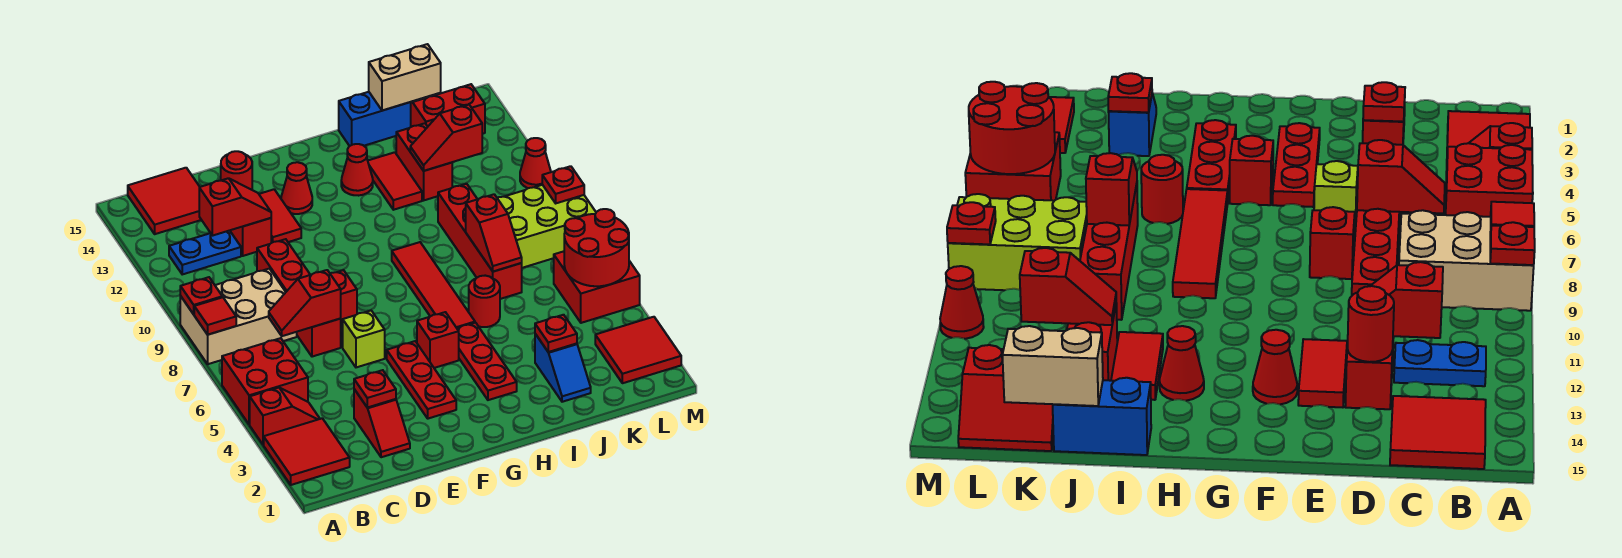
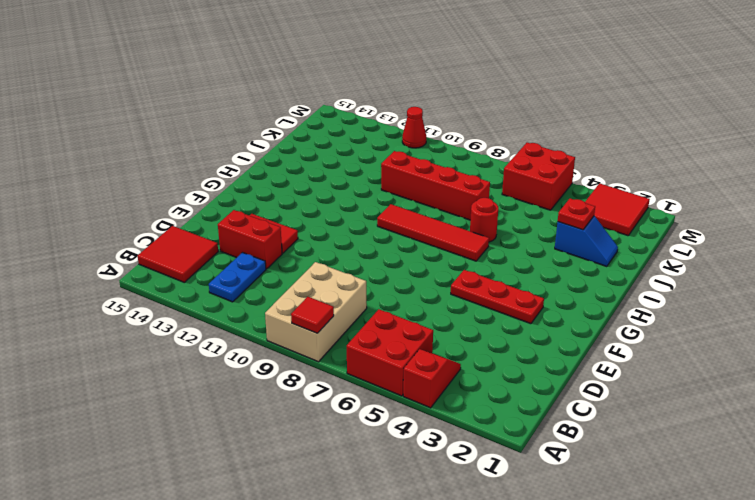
none -> red 2x2 tile [264,418,350,485]
none -> red 1x2 slope [354,389,410,457]
none -> red 1x4 brick [257,239,341,357]
none -> lime 1x1 brick [343,311,385,367]

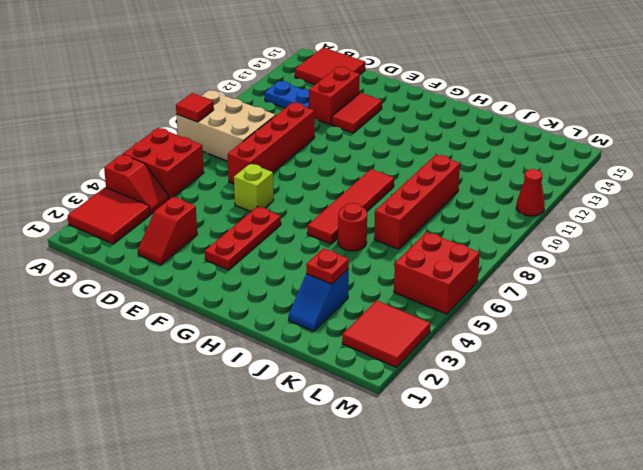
none -> red 1x1 brick [330,270,357,323]
none -> red 1x1 cone [281,162,312,214]
none -> red 1x1 brick [417,312,459,368]
none -> red 1x3 plate [457,323,517,400]

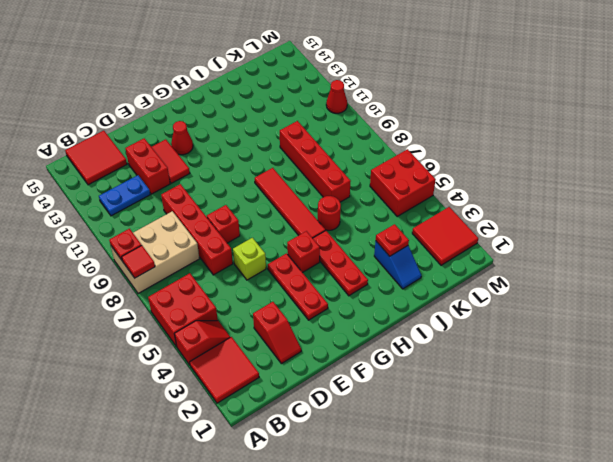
none -> red 1x1 cone [341,144,373,196]
none -> red 1x2 tile [368,152,422,210]
none -> blue 1x2 brick [339,92,411,146]
none -> red 1x2 brick [396,123,452,200]

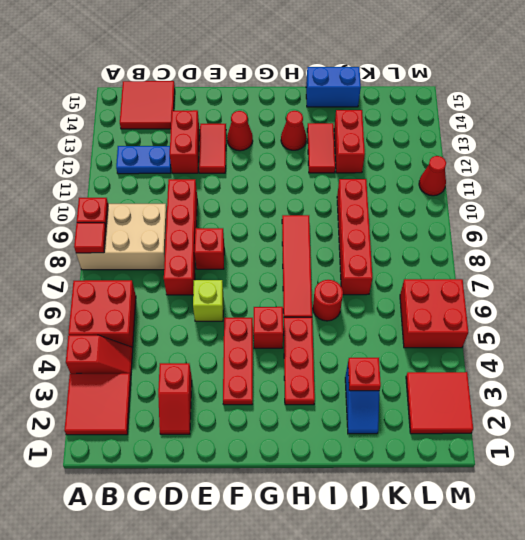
none -> lime 2x3 brick [497,185,596,268]
none -> red 2x2 slope [411,84,485,134]
none -> red 1x2 slope [269,270,341,336]
none -> red 1x2 slope [199,178,271,236]

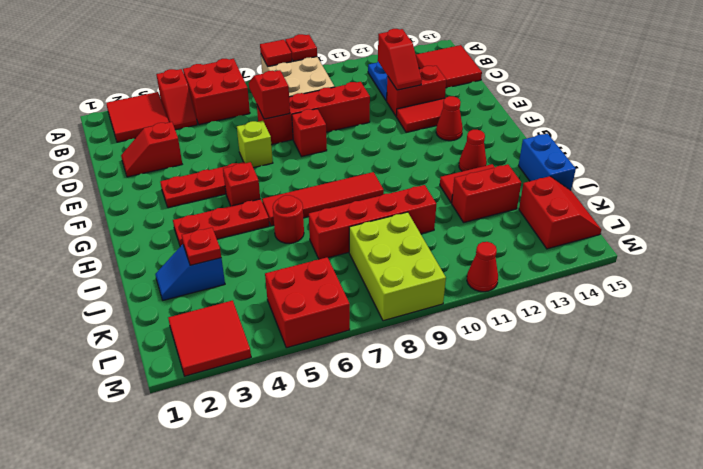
none -> red 1x1 plate [354,370,396,408]
none -> red 1x1 round brick [221,151,252,190]
none -> red 1x2 slope [466,194,522,272]
none -> red 1x2 slope [410,105,482,171]

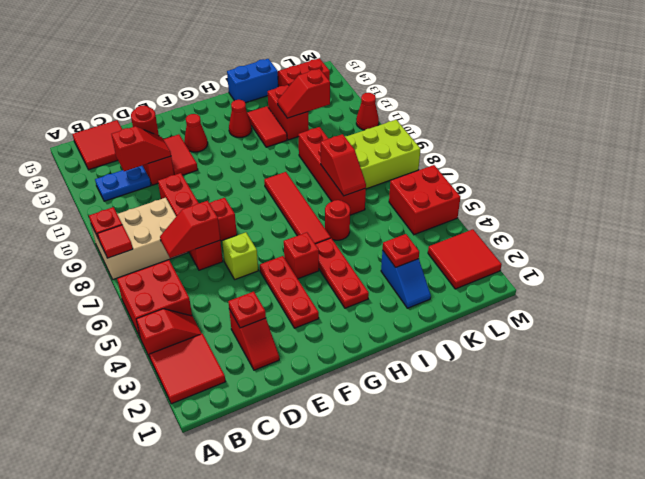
none -> tan 1x2 brick [369,44,441,111]
none -> red 2x2 round brick [564,209,629,286]
none -> red 1x1 plate [542,166,584,203]

